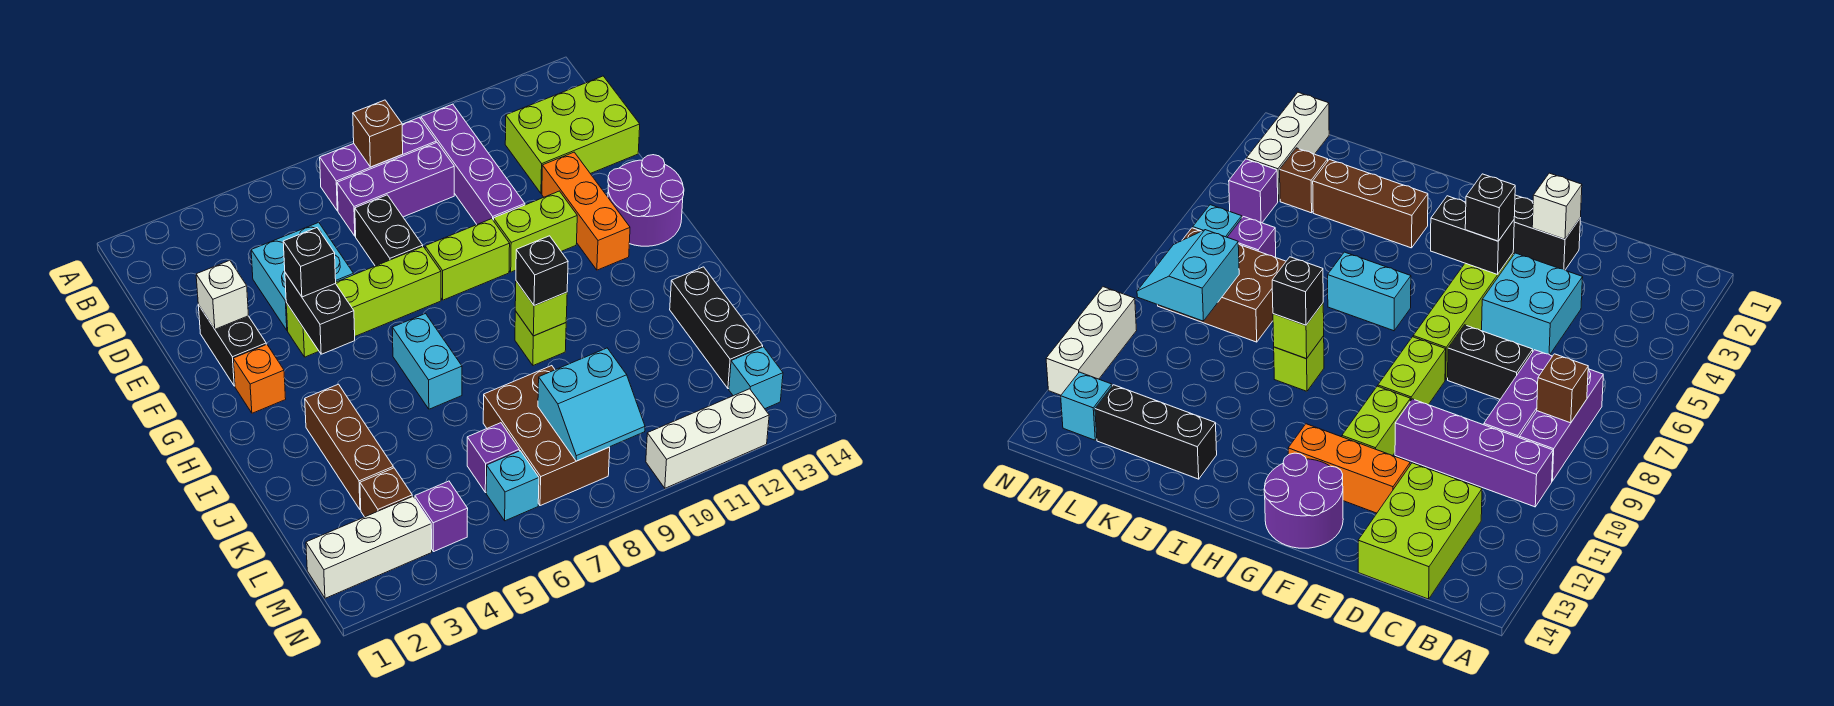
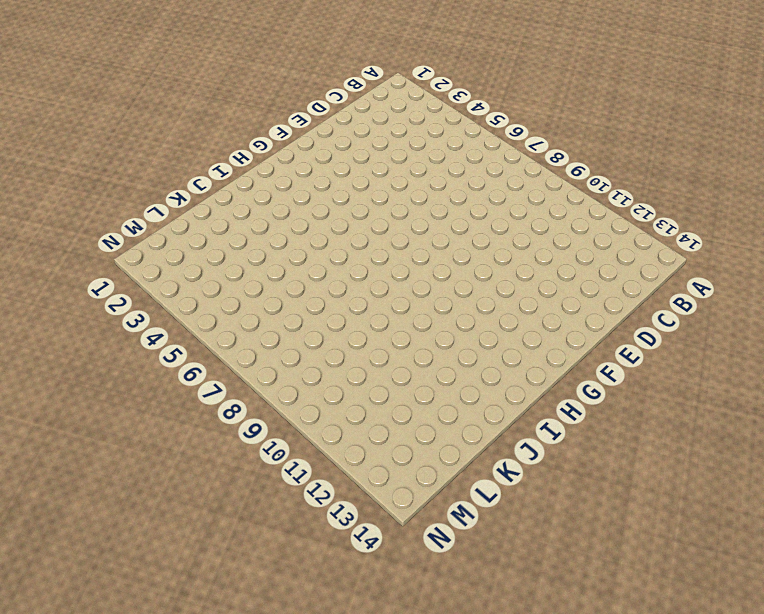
none -> purple 1x3 brick [320,117,436,211]
none -> purple 1x4 brick [421,104,525,224]
none -> purple 1x3 brick [337,142,454,236]
none -> lime 2x3 brick [505,76,640,193]

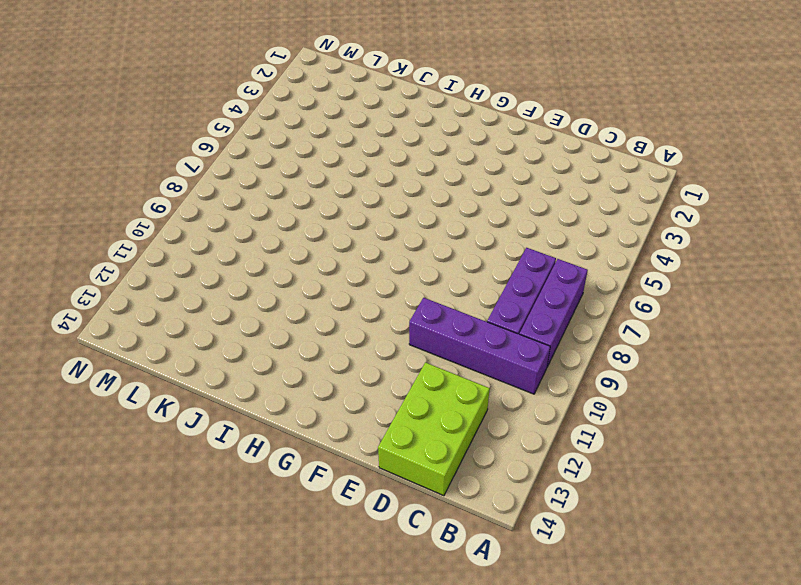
none -> cyan 2x2 brick [251,223,354,330]
none -> black 1x2 brick [355,195,423,266]
none -> black 1x2 brick [198,305,266,386]
none -> orange 1x3 brick [542,152,630,270]

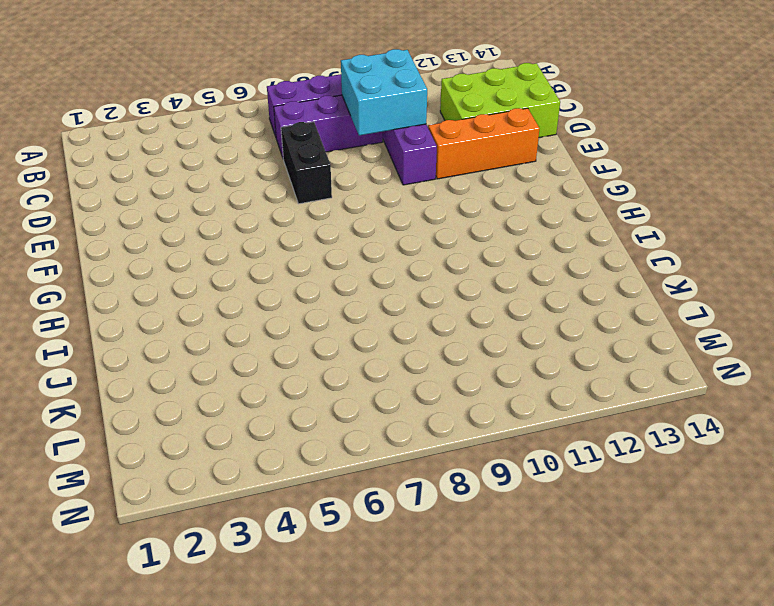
cyan 2x2 brick [341,49,427,135] -> cyan 2x2 brick moved to [251,223,354,330]
orange 1x3 brick [428,108,540,179] -> orange 1x3 brick turned to [542,152,630,270]
none -> black 1x2 brick [198,305,266,386]
none -> lime 1x4 brick [286,247,441,357]
none -> lime 1x2 brick [425,219,510,300]
none -> lime 1x2 brick [493,191,577,272]

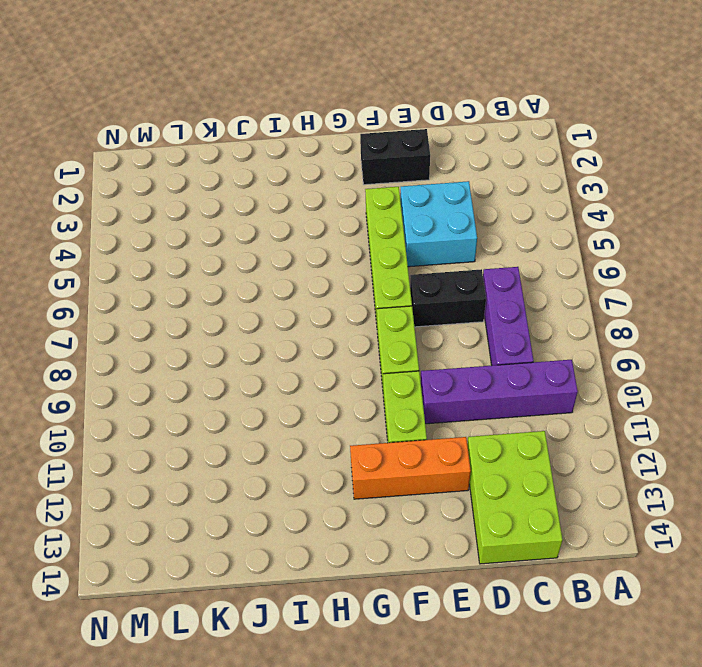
none -> purple 1x3 brick [320,117,436,211]
none -> purple 2x2 round brick [608,155,684,246]
none -> orange 1x1 brick [233,344,286,413]
none -> cyan 1x2 brick [392,314,462,409]

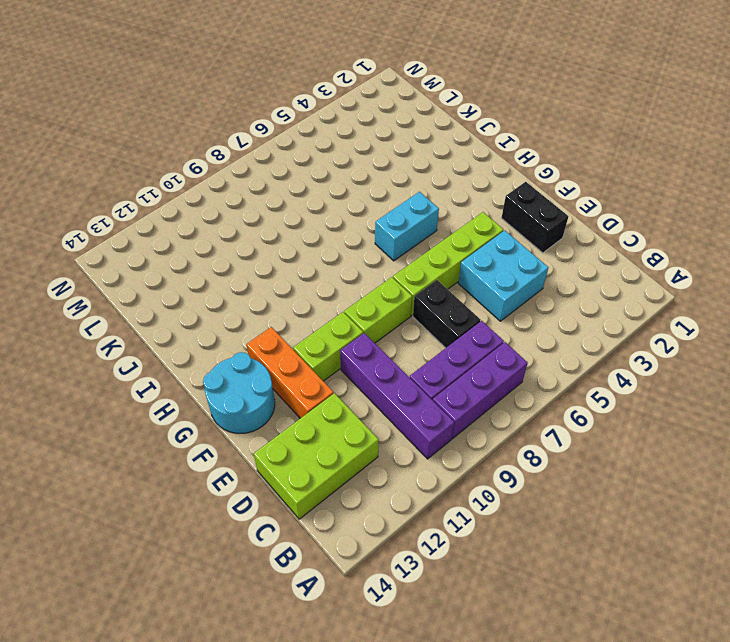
cyan 2x2 round brick [203,352,275,434] -> purple 2x2 round brick [608,155,684,246]
cyan 1x2 brick [375,192,439,261] -> cyan 1x2 brick turned to [392,314,462,409]
none -> orange 1x1 brick [233,344,286,413]
none -> brown 1x3 brick [305,384,393,510]
none -> lime 1x1 brick [515,311,566,366]
none -> black 1x3 brick [670,267,763,389]

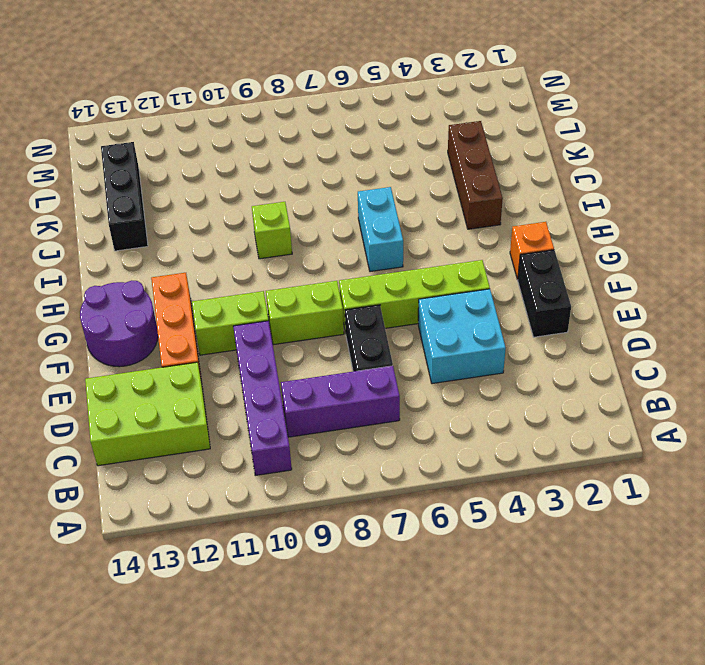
none -> purple 1x3 brick [320,117,436,211]
none -> brown 2x3 brick [483,366,610,506]
none -> brown 1x1 brick [360,468,412,517]
none -> purple 1x1 brick [467,423,519,493]

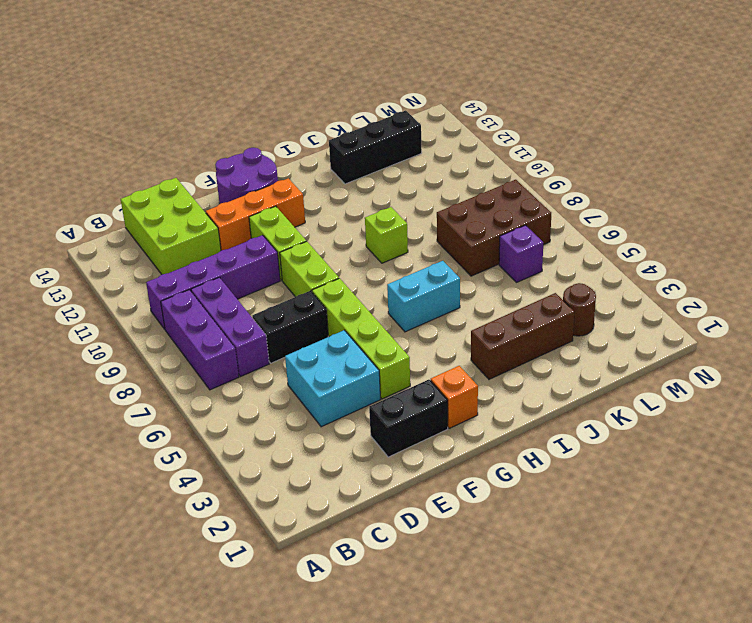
brown 1x1 round brick [563,283,596,336] -> brown 1x1 brick [360,468,412,517]
none -> white 1x3 brick [306,496,432,598]
none -> purple 1x1 brick [415,481,468,552]
none -> cyan 1x1 brick [486,451,539,521]
none -> cyan 1x1 brick [729,347,783,409]

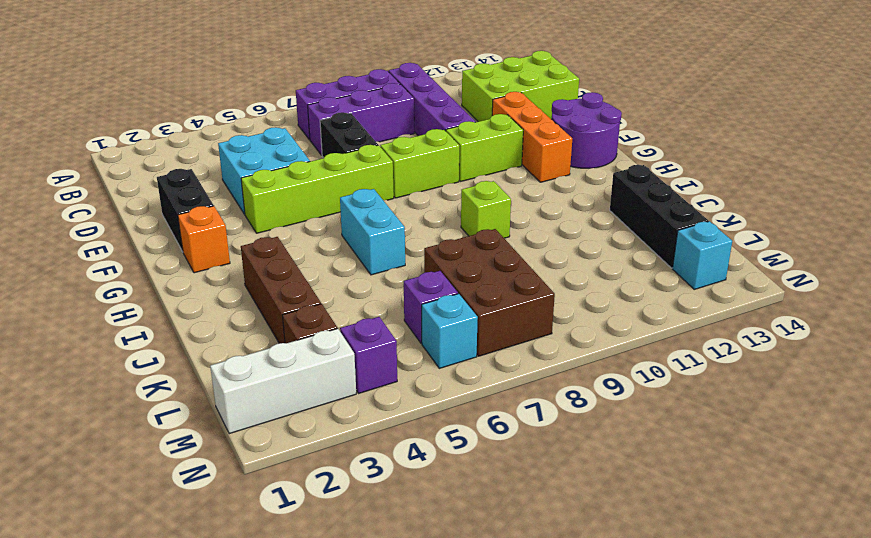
none -> white 1x3 brick [646,389,769,488]
none -> brown 1x1 brick [353,100,403,167]
none -> white 1x1 brick [196,260,249,329]
none -> black 1x2 brick [285,273,355,354]

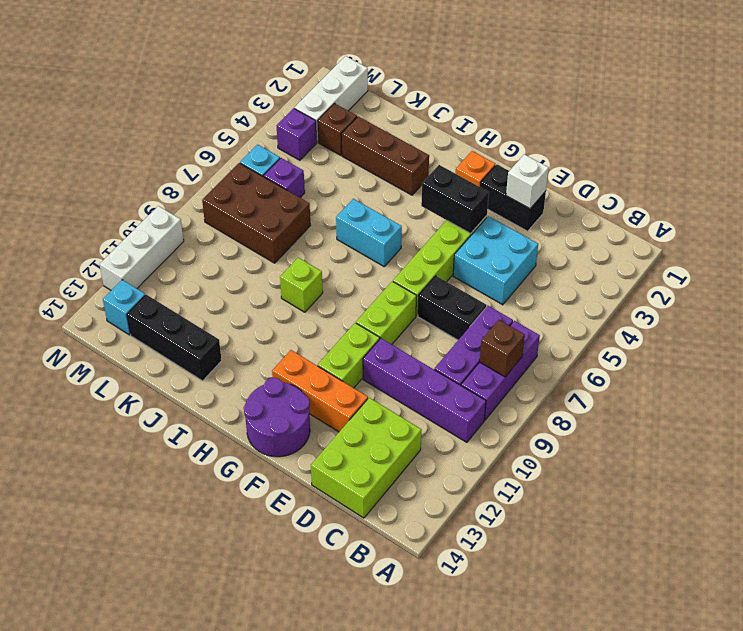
none -> lime 1x1 brick [515,281,567,336]
none -> cyan 2x2 slope [538,348,645,461]
none -> black 1x1 brick [283,228,336,297]
none -> black 1x1 brick [516,236,568,306]

